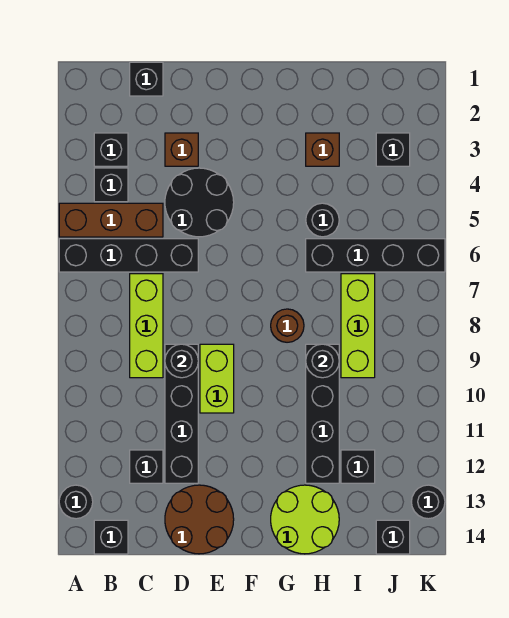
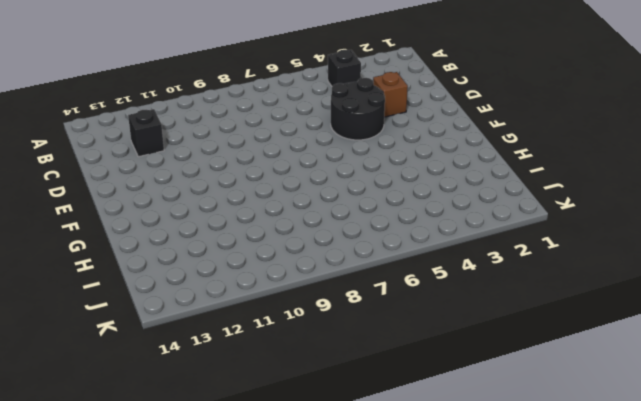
none -> brown 1x3 brick [59,203,163,237]
none -> black 1x4 brick [59,239,198,272]
none -> black 1x1 round brick [59,485,93,519]

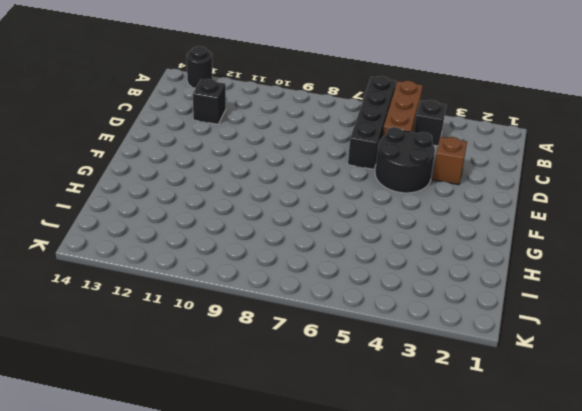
none -> black 1x1 brick [94,133,128,166]
none -> black 1x1 brick [94,520,128,554]
none -> black 1x1 brick [130,62,163,96]

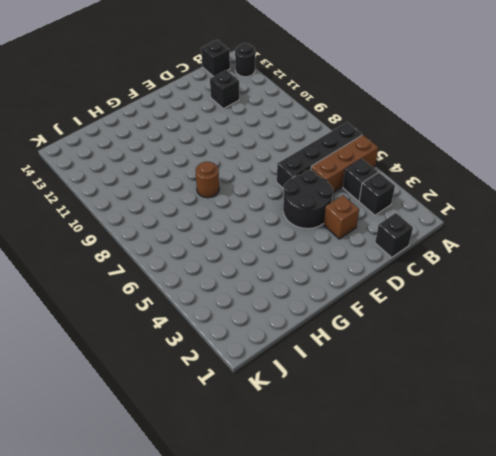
none -> lime 1x3 brick [130,274,163,378]
none -> black 1x4 brick [165,344,198,483]
none -> brown 2x2 round brick [165,485,234,554]

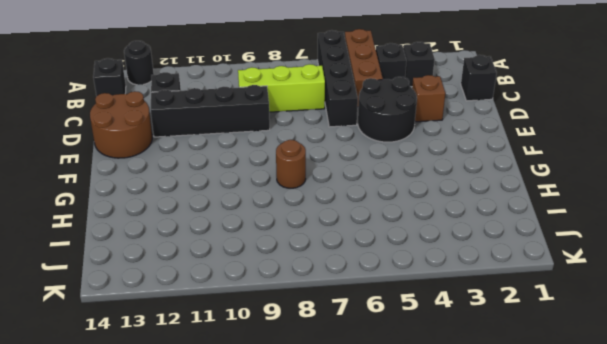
none -> lime 1x2 brick [200,344,234,413]
none -> lime 2x2 round brick [271,485,339,554]
none -> brown 1x1 brick [306,133,339,166]

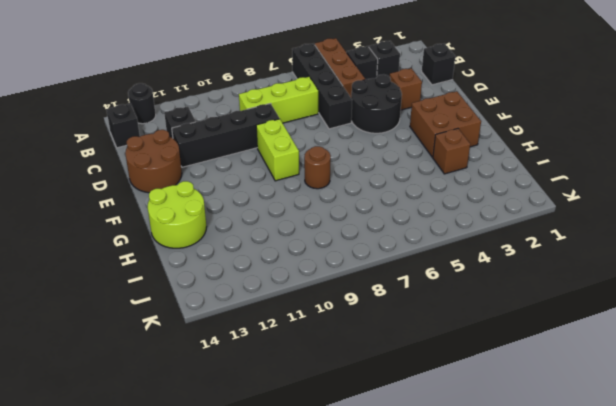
lime 1x2 brick [256,119,299,181] -> lime 1x2 brick turned to [200,344,234,413]
brown 2x2 brick [410,91,481,157] -> none
none -> black 1x1 round brick [306,203,339,237]
none -> black 1x4 brick [306,239,445,272]
none -> black 1x4 brick [306,344,339,483]

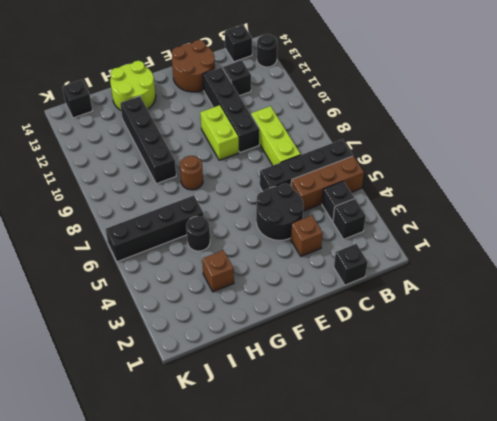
none -> lime 1x3 brick [341,274,375,378]
none -> black 1x1 brick [341,450,375,483]
none -> black 1x1 brick [376,133,410,166]

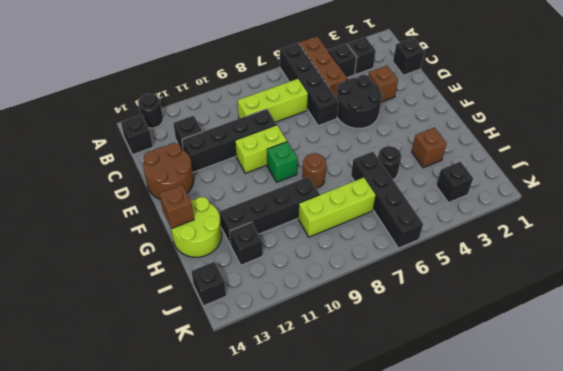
green 1x1 brick [267,142,297,182] -> none
brown 1x1 brick [159,185,194,229] -> none
none -> black 1x1 round brick [411,485,445,519]
none -> black 1x1 round brick [165,344,198,378]
none -> black 1x1 round brick [306,344,339,378]

